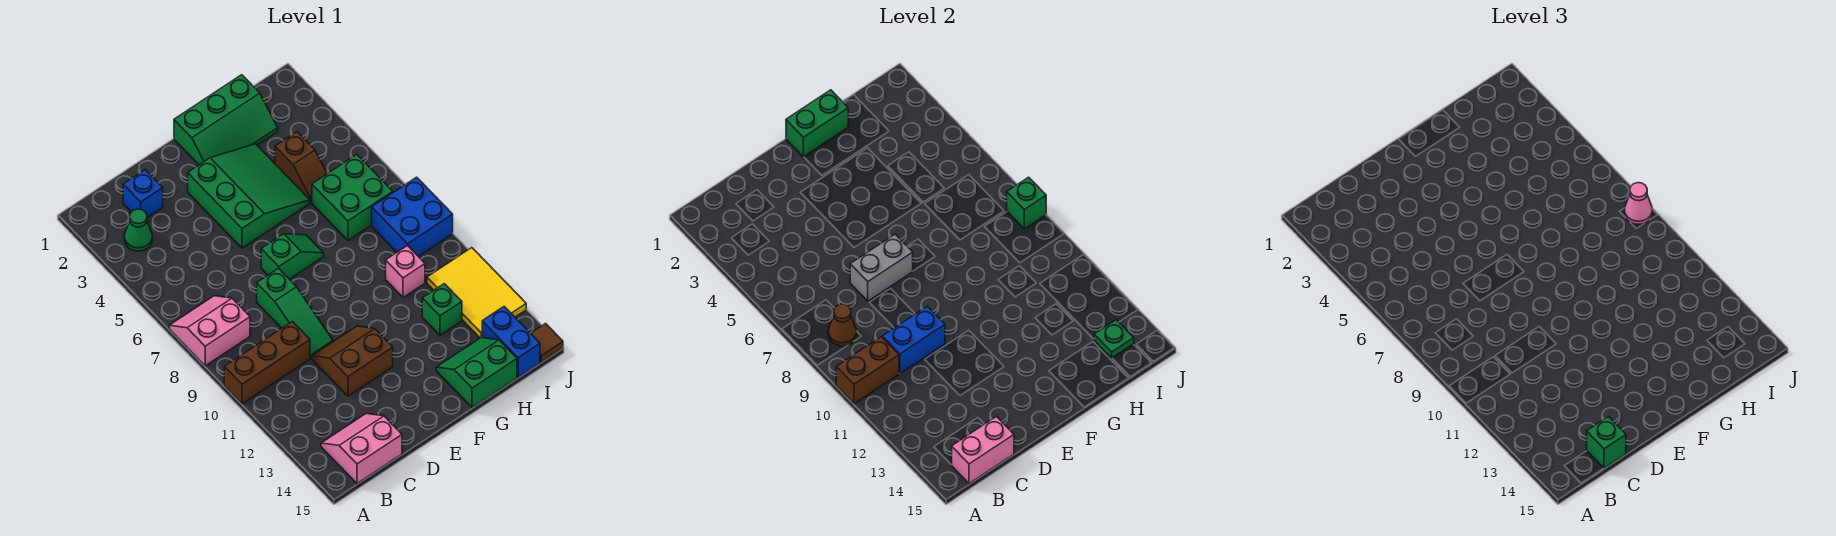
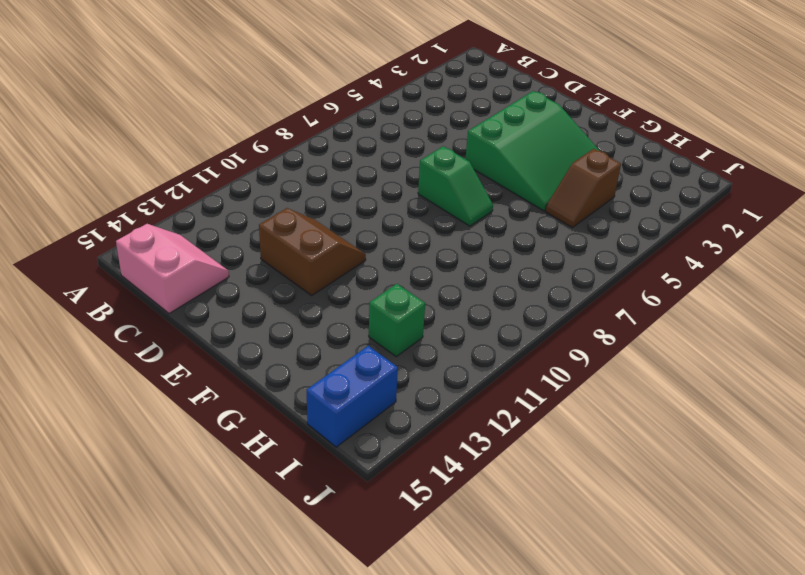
none -> pink 2x2 slope [169,296,250,366]
none -> brown 1x3 brick [224,322,310,404]
none -> green 1x1 cone [124,209,152,251]

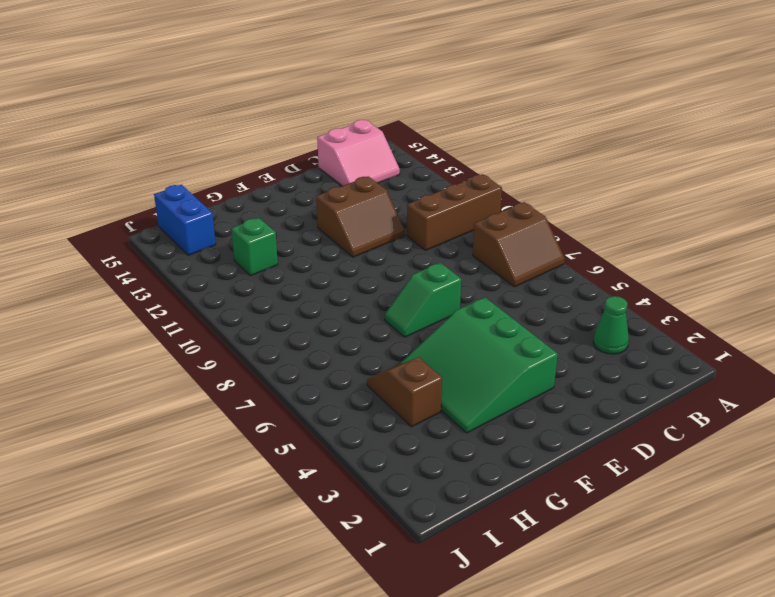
brown 2x2 slope [473,202,565,287] -> pink 2x2 slope [169,296,250,366]
none -> blue 1x1 brick [123,170,163,217]
none -> green 1x3 slope [257,268,333,358]
none -> green 2x3 slope [174,75,278,165]

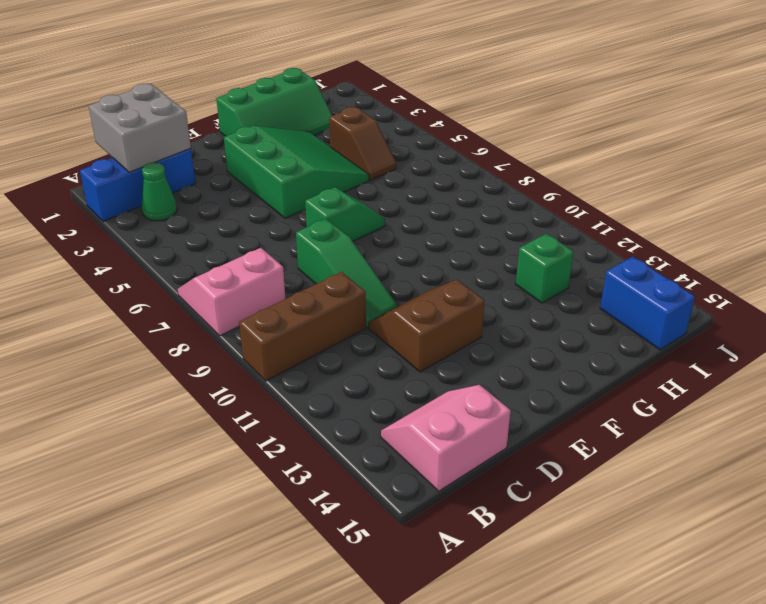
blue 1x3 brick [80,148,196,221] -> blue 1x1 brick [123,170,163,217]
grey 2x2 brick [89,84,191,172] -> none
none -> green 2x2 slope [436,338,517,408]
none -> green 2x2 brick [312,155,393,240]
none -> pink 1x1 brick [386,245,425,298]

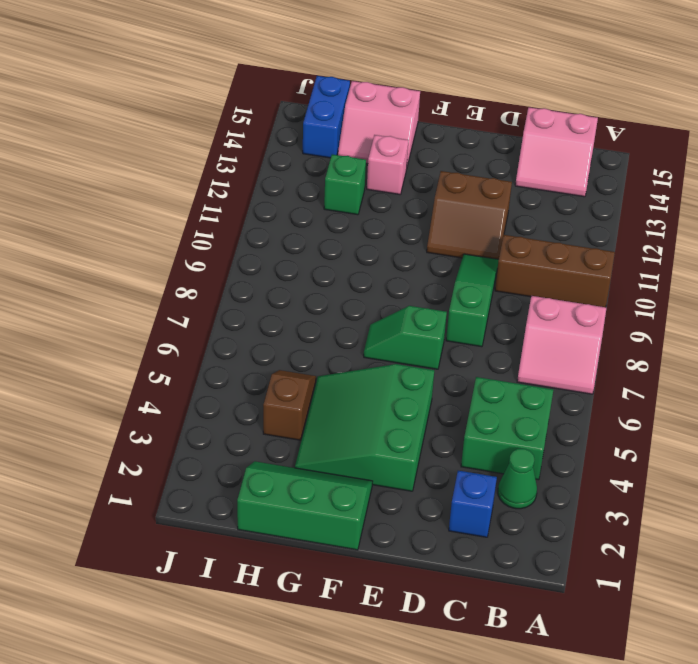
green 2x2 brick [461,377,553,480] -> green 2x2 brick moved to [312,155,393,240]
pink 1x1 brick [367,135,408,194] -> pink 1x1 brick moved to [386,245,425,298]
pink 2x2 slope [338,81,420,166] -> green 2x2 slope [436,338,517,408]
none -> blue 2x2 brick [372,177,453,256]
none -> yellow 2x3 tile [427,248,526,338]
none -> brown 1x1 tile [531,324,563,362]

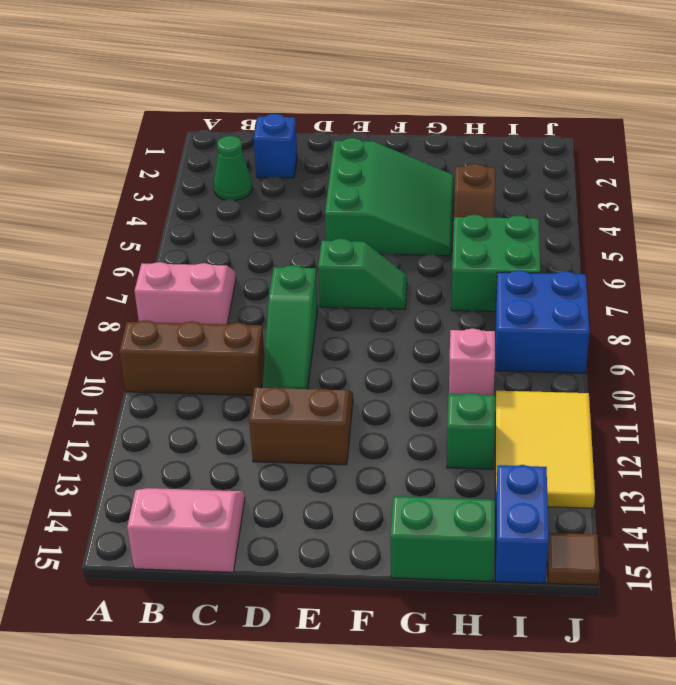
none -> green 2x3 slope [174,75,278,165]
none -> brown 1x2 brick [836,337,899,404]
none -> brown 1x1 cone [828,304,856,346]

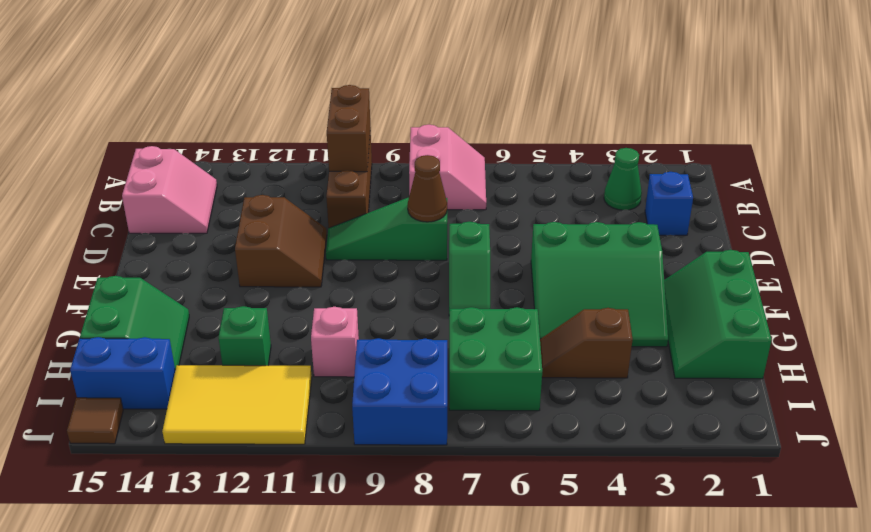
brown 1x1 cone [408,155,447,222] -> brown 1x1 cone moved to [828,304,856,346]
none -> pink 1x2 brick [952,417,1014,484]
none -> blue 1x2 brick [883,306,945,373]
none -> grey 1x2 brick [850,234,913,301]

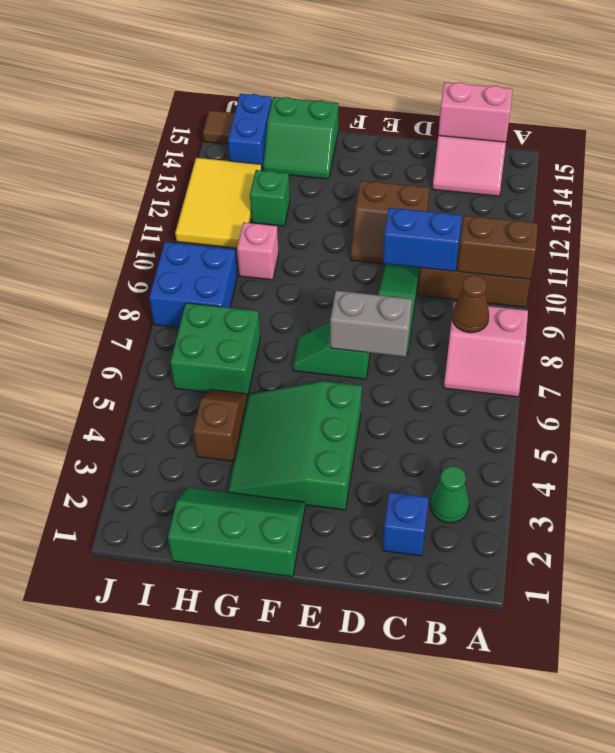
none -> green 1x2 brick [786,90,848,157]
none -> green 1x1 plate [1094,320,1134,358]
none -> green 1x1 brick [1007,177,1046,229]

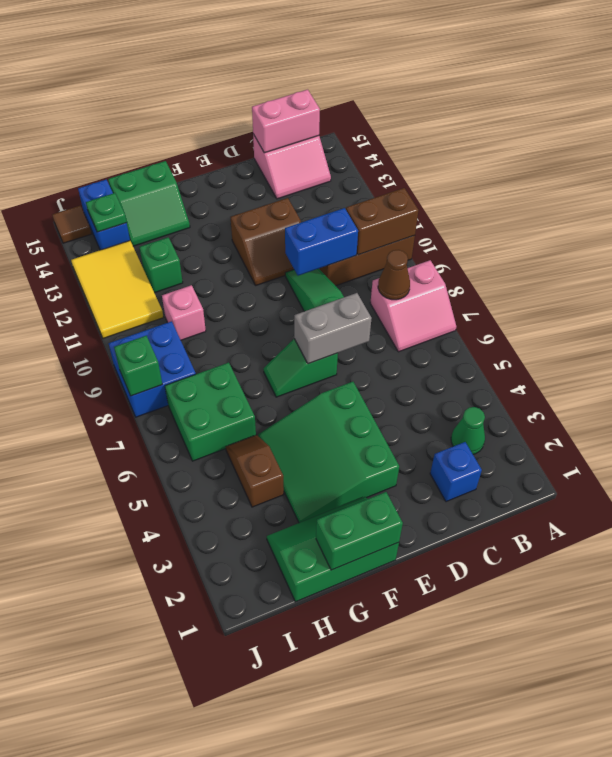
none -> green 1x1 brick [1587,417,1626,468]
none -> pink 1x1 cone [1625,183,1653,224]

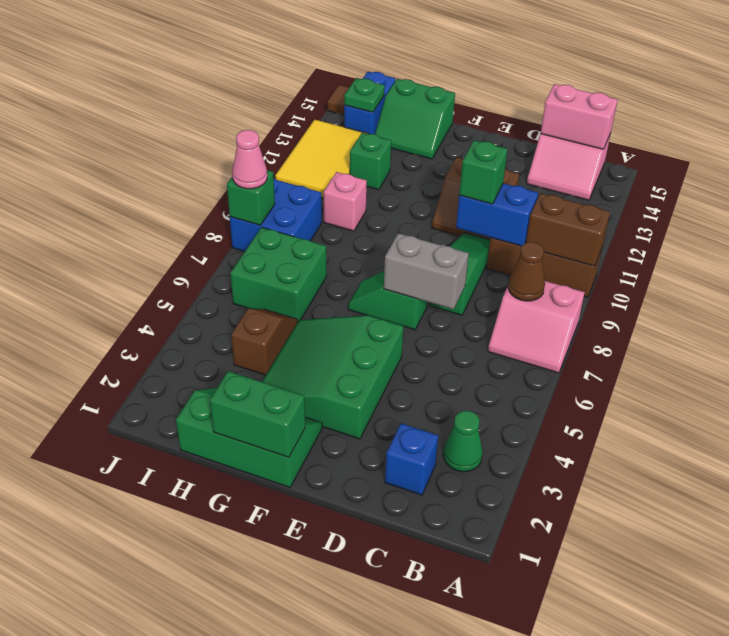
green 1x1 brick [459,140,508,204] -> green 1x1 brick moved to [1587,417,1626,468]

